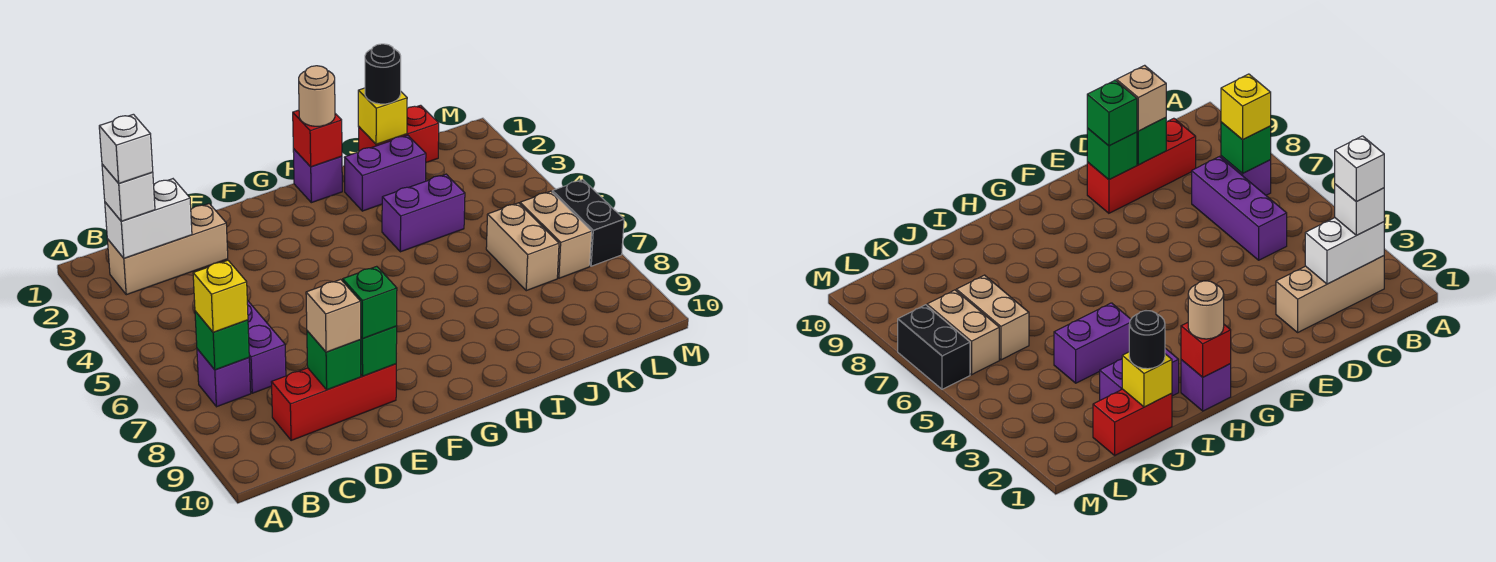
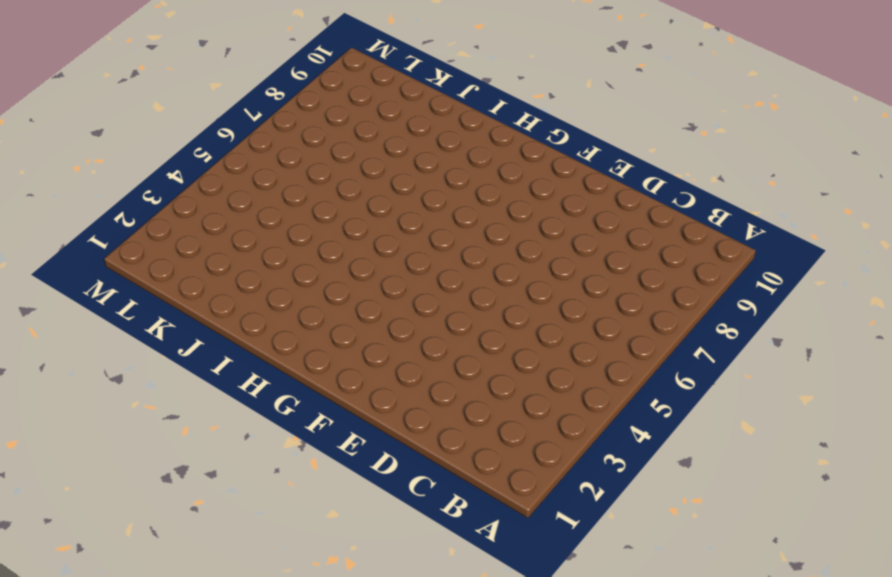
none -> tan 1x3 brick [107,204,228,295]
none -> purple 1x1 brick [197,349,251,407]
none -> purple 1x3 brick [247,300,286,393]

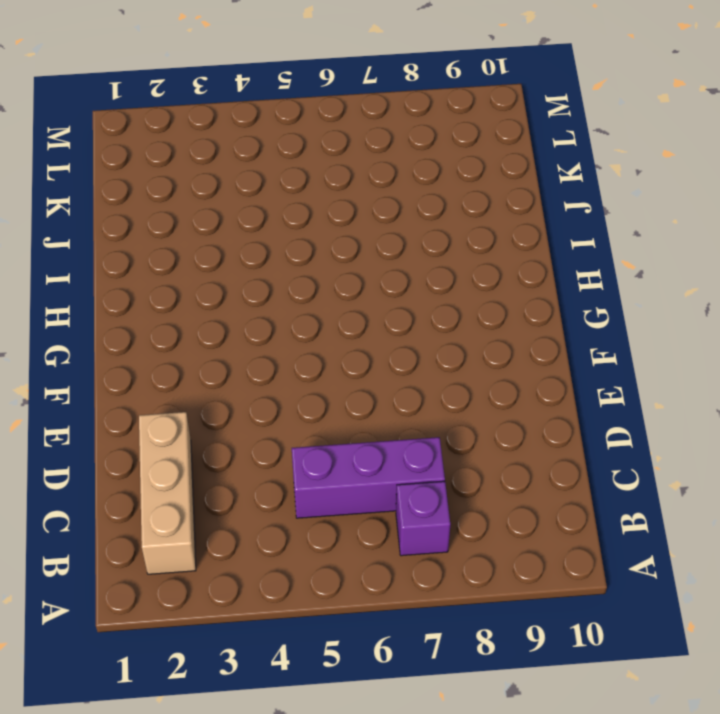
none -> red 1x3 brick [271,364,396,440]
none -> purple 1x1 brick [293,149,342,203]
none -> purple 1x2 brick [344,135,426,211]

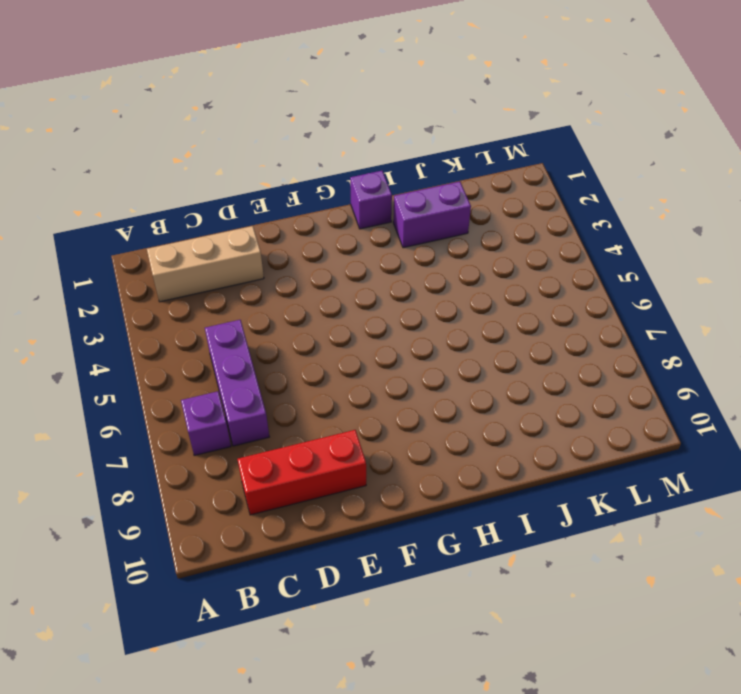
none -> purple 1x2 brick [382,174,465,252]
none -> red 1x2 brick [359,105,439,163]
none -> tan 1x2 brick [486,203,559,291]

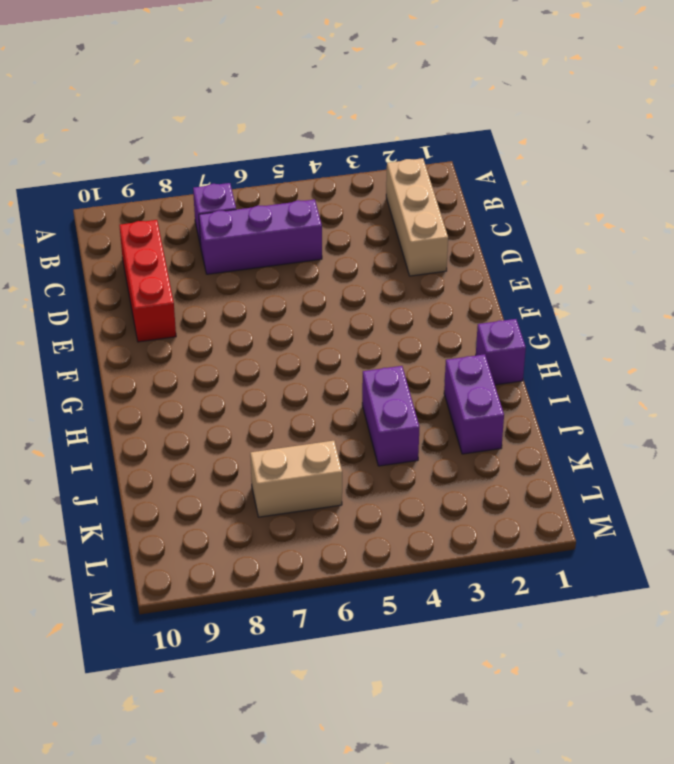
none -> red 1x2 brick [359,105,439,163]
none -> tan 1x2 brick [520,191,592,278]
none -> black 1x2 brick [552,180,624,266]

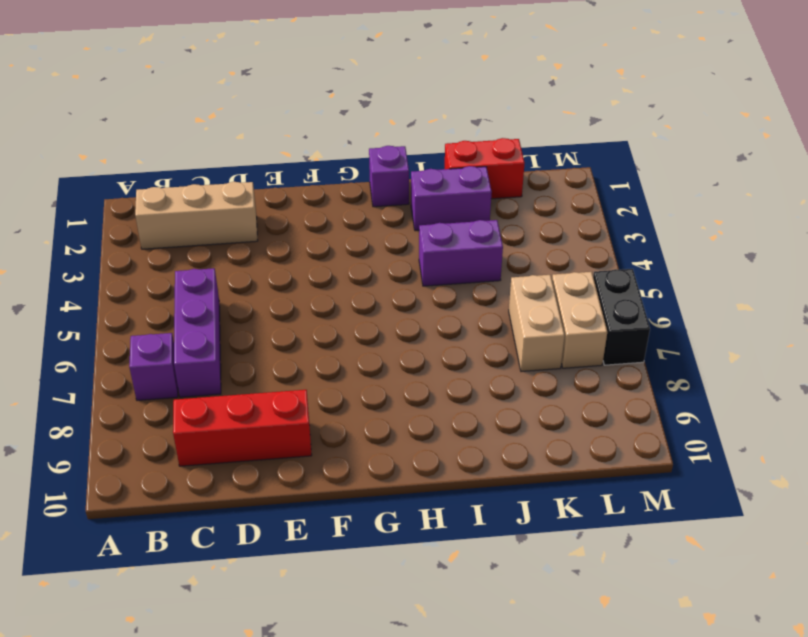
none -> white 1x2 brick [105,179,192,258]
none -> green 1x1 brick [195,311,249,370]
none -> green 1x1 brick [307,331,361,390]

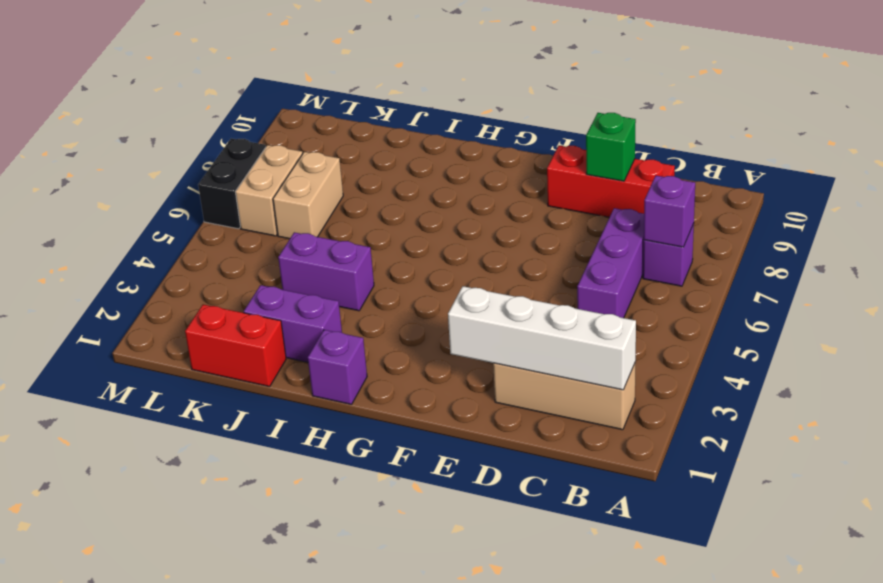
white 1x4 brick [448,286,636,390] -> white 1x2 brick [105,179,192,258]
purple 1x1 brick [644,176,695,247] -> green 1x1 brick [195,311,249,370]
none -> green 1x1 brick [360,326,397,376]
none -> red 1x1 brick [293,110,342,167]
none -> yellow 1x1 brick [358,88,407,144]

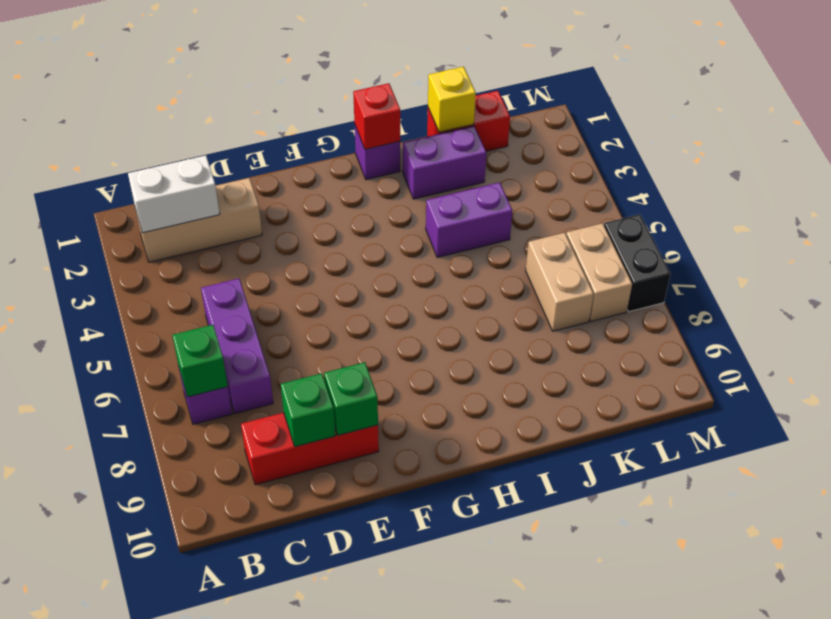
none -> white 1x1 brick [102,164,155,221]
none -> yellow 1x1 brick [193,260,248,332]
none -> tan 1x1 brick [306,279,361,352]

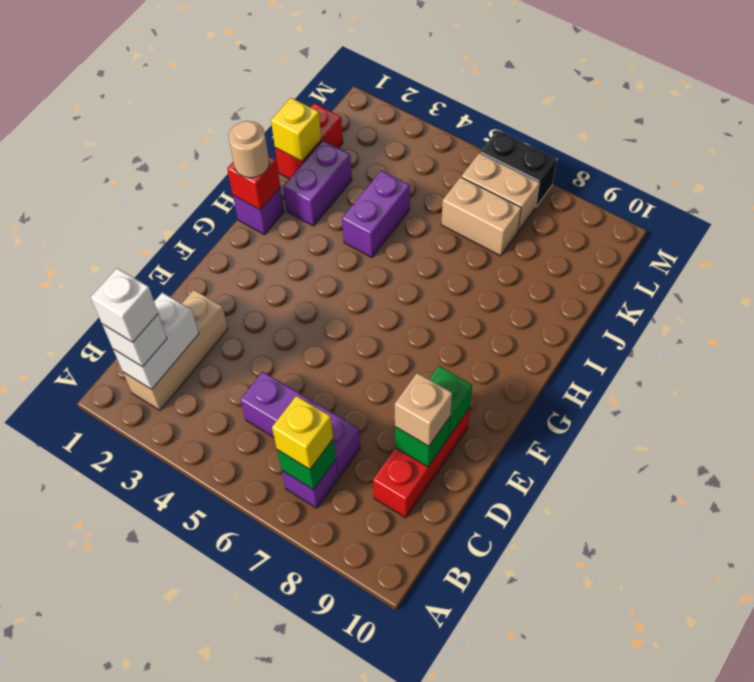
none -> green 1x1 brick [343,266,397,339]
none -> black 1x1 round brick [365,44,401,104]

